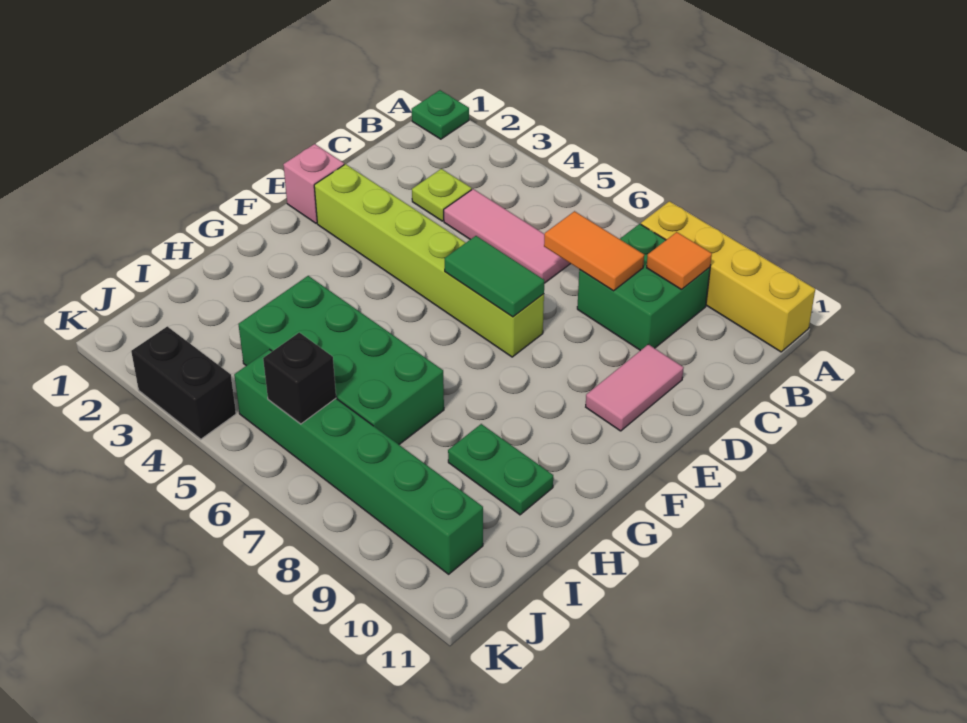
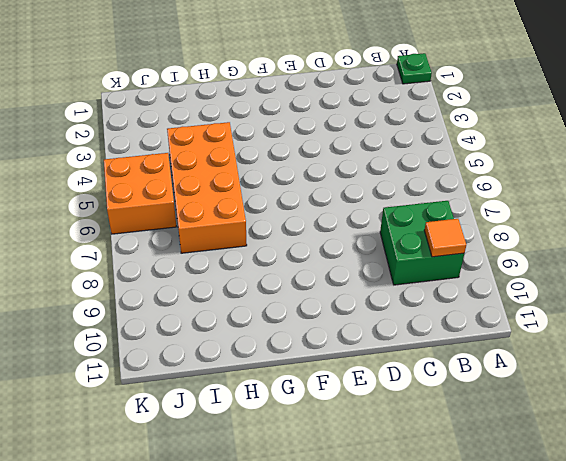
orange 2x4 brick [167,122,247,253] -> green 2x4 brick [238,276,444,444]
orange 2x2 brick [104,153,176,234] -> green 1x6 brick [234,350,483,574]
none -> yellow 1x4 brick [641,201,815,352]
none -> lime 1x1 plate [412,169,472,221]
none -> pink 1x3 tile [444,189,570,283]

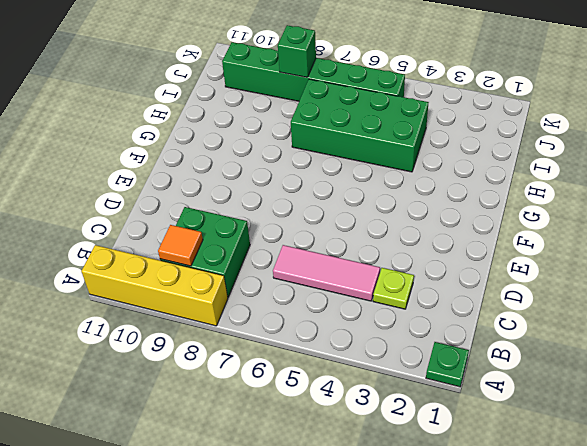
green 1x1 brick [278,25,316,77] -> none
none -> pink 1x2 tile [586,344,684,431]
none -> pink 1x1 brick [283,144,344,223]
none -> lime 1x6 brick [314,164,544,357]

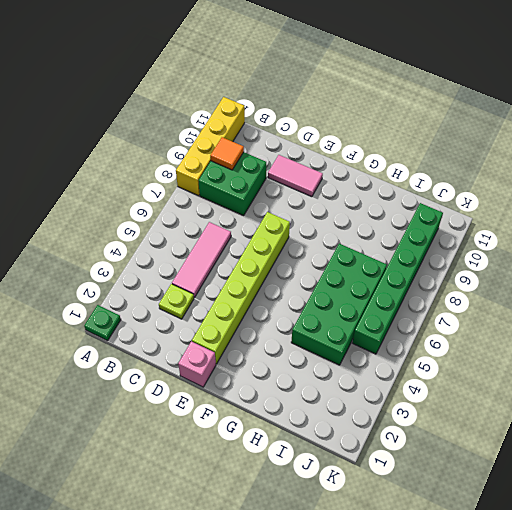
none -> green 1x2 plate [448,424,553,515]
none -> black 1x2 brick [131,326,236,439]
none -> orange 1x2 tile [544,211,644,291]

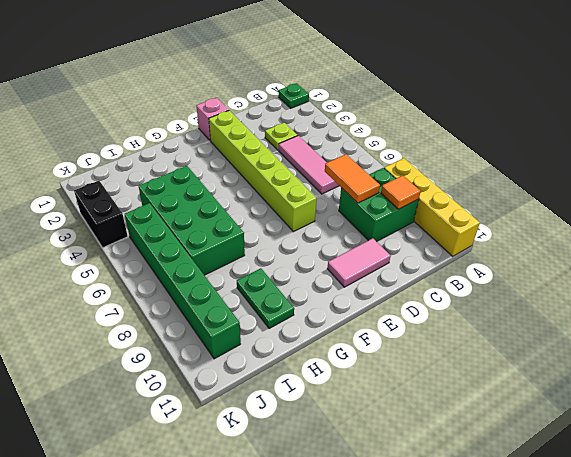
none -> green 1x2 tile [444,236,544,317]
none -> black 1x1 brick [263,332,336,424]

